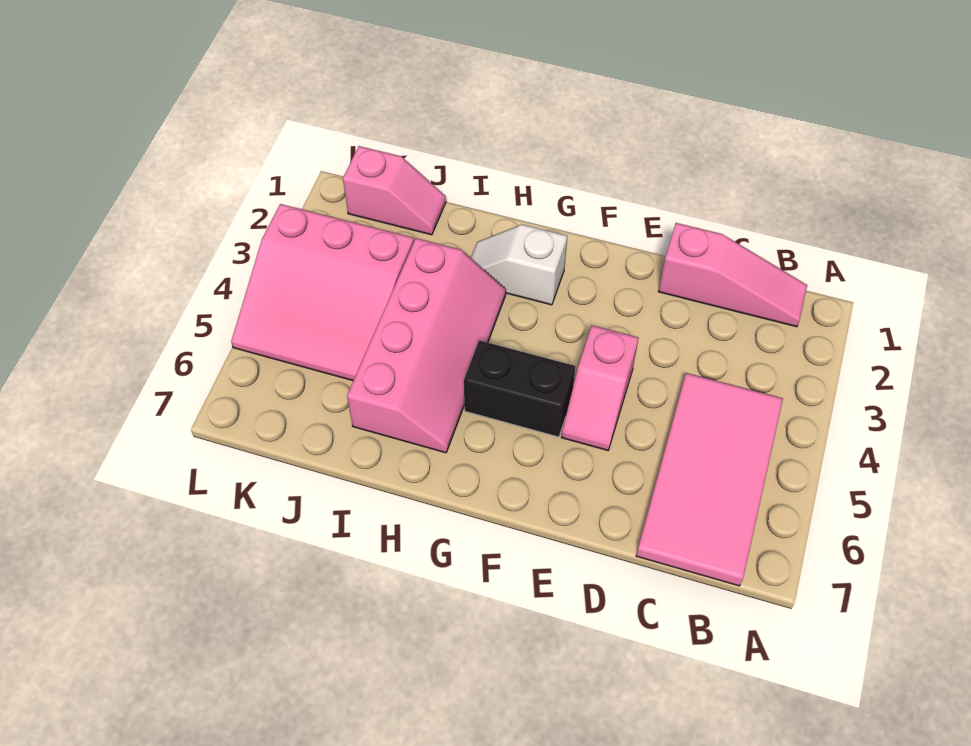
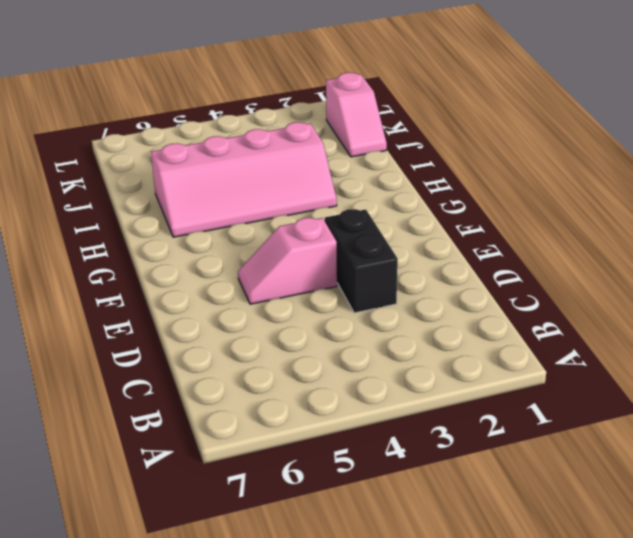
black 1x2 brick [325,209,398,313] -> black 1x2 brick moved to [464,340,576,437]
none -> pink 1x3 slope [658,223,807,327]
none -> pink 2x4 tile [636,373,783,586]

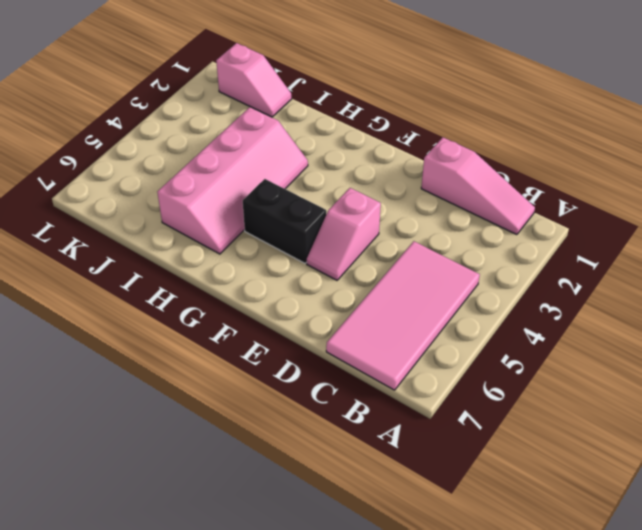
none -> white 1x2 slope [471,224,567,305]
none -> pink 3x3 slope [231,204,414,381]

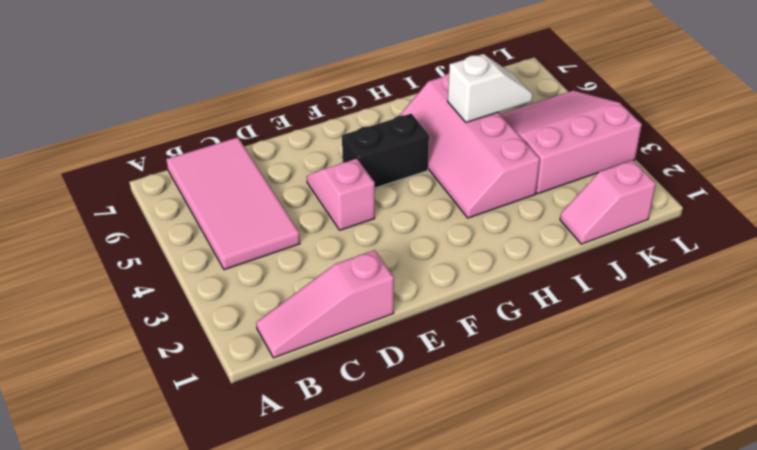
white 1x2 slope [448,54,533,122] -> white 1x2 slope moved to [471,224,567,305]

